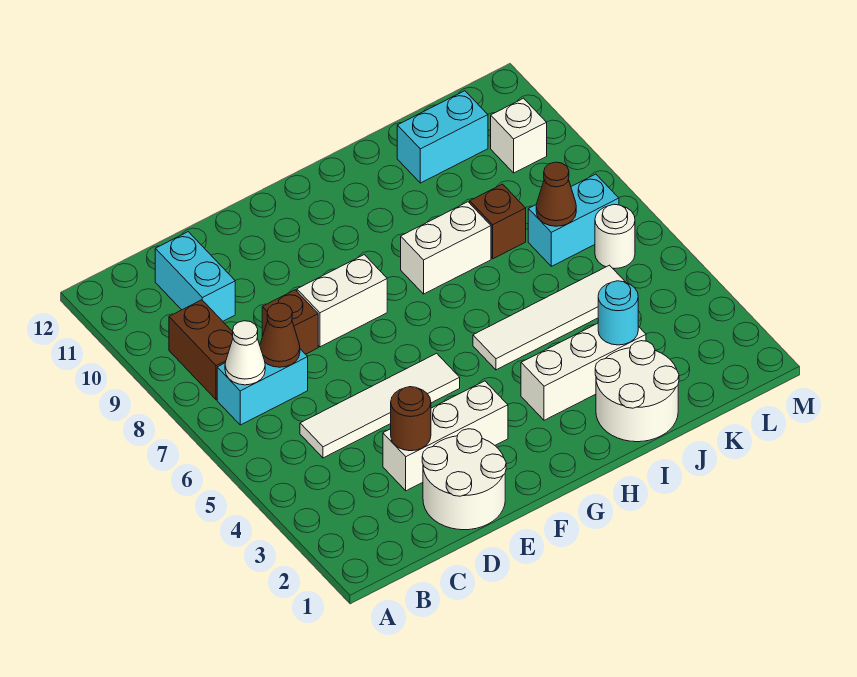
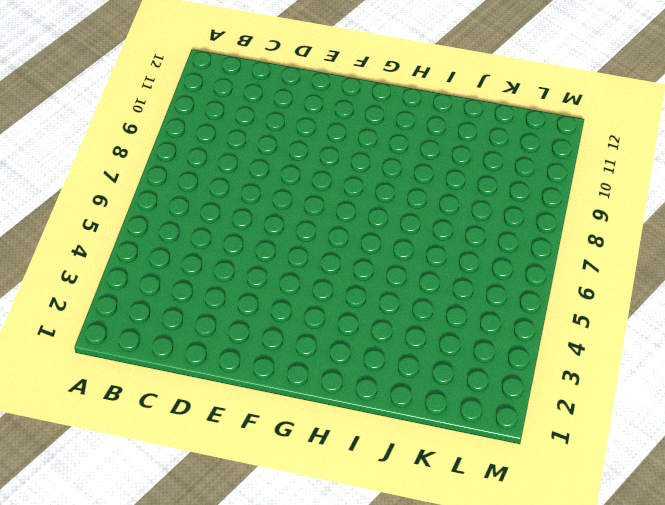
none -> cyan 1x2 brick [217,349,308,425]
none -> brown 1x2 brick [169,300,233,400]
none -> white 1x4 tile [300,353,460,458]

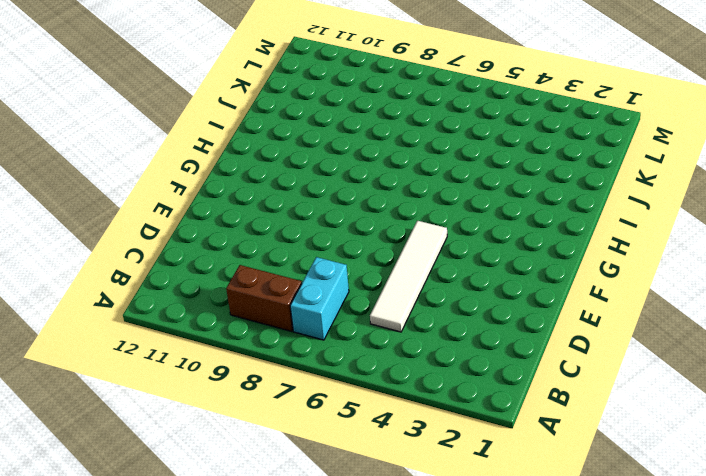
none -> cyan 1x2 brick [155,232,235,321]
none -> white 2x2 round brick [422,429,506,530]
none -> white 1x3 brick [383,381,508,491]

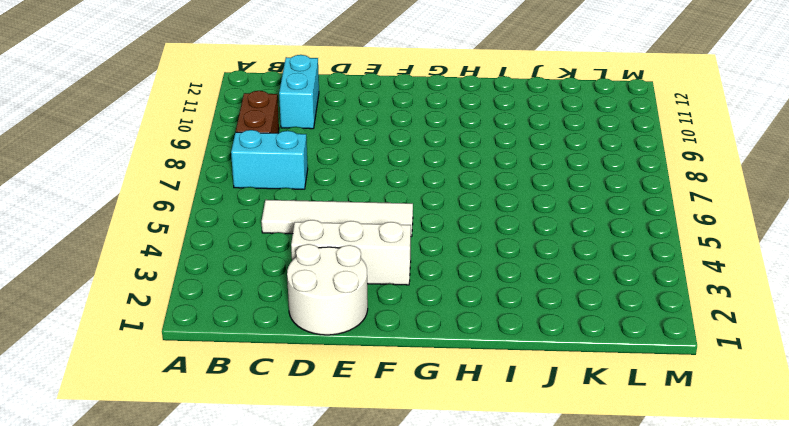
none -> brown 1x1 brick [262,290,318,354]
none -> white 1x2 brick [297,255,387,347]
none -> white 1x3 brick [521,323,646,420]

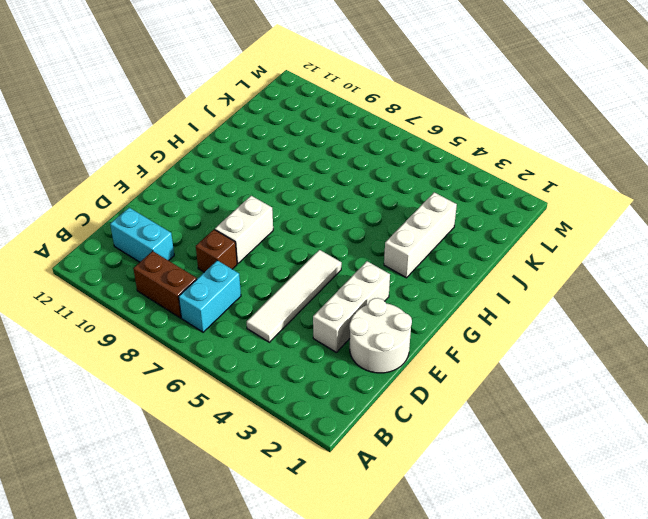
none -> white 1x4 tile [473,265,626,370]
none -> white 1x2 brick [401,202,491,294]
none -> white 2x2 round brick [595,341,679,442]

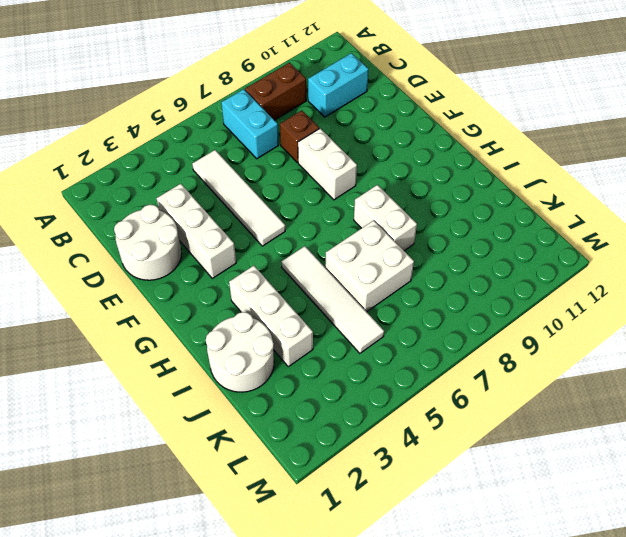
white 2x2 brick [325,220,414,312] -> none
none -> brown 1x1 brick [470,184,526,259]
none -> cyan 1x2 brick [397,91,488,183]
none -> cyan 1x2 brick [528,174,619,266]

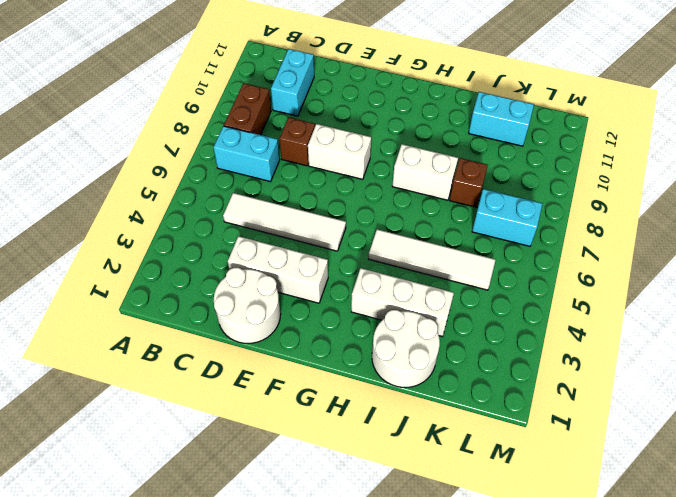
none -> white 1x1 round brick [595,204,635,269]
none -> white 1x1 brick [491,98,547,173]
none -> white 1x1 cone [225,321,265,385]

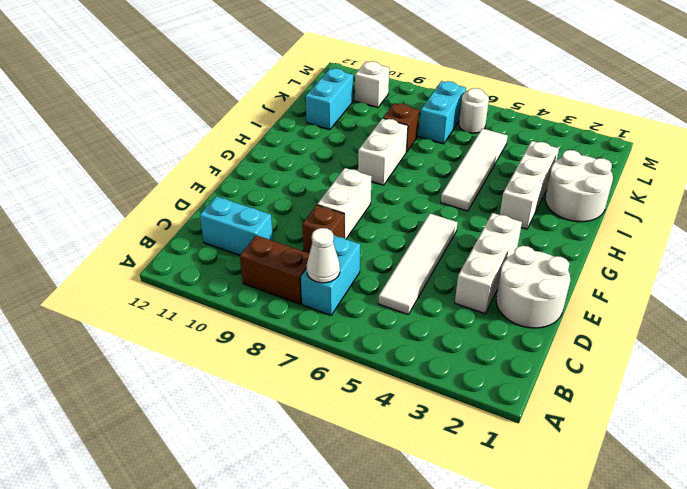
none -> brown 1x1 cone [260,303,300,367]
none -> brown 1x1 round brick [391,387,431,451]
none -> cyan 1x1 round brick [598,281,638,345]

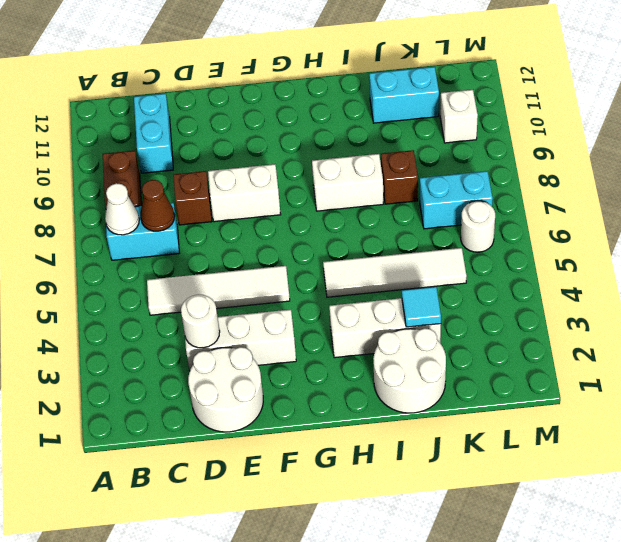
white 1x1 round brick [181,295,220,348] -> brown 1x1 round brick [391,387,431,451]
cyan 1x1 tile [402,287,441,327] -> cyan 1x1 round brick [598,281,638,345]
none -> brown 1x1 cone [536,162,576,226]

